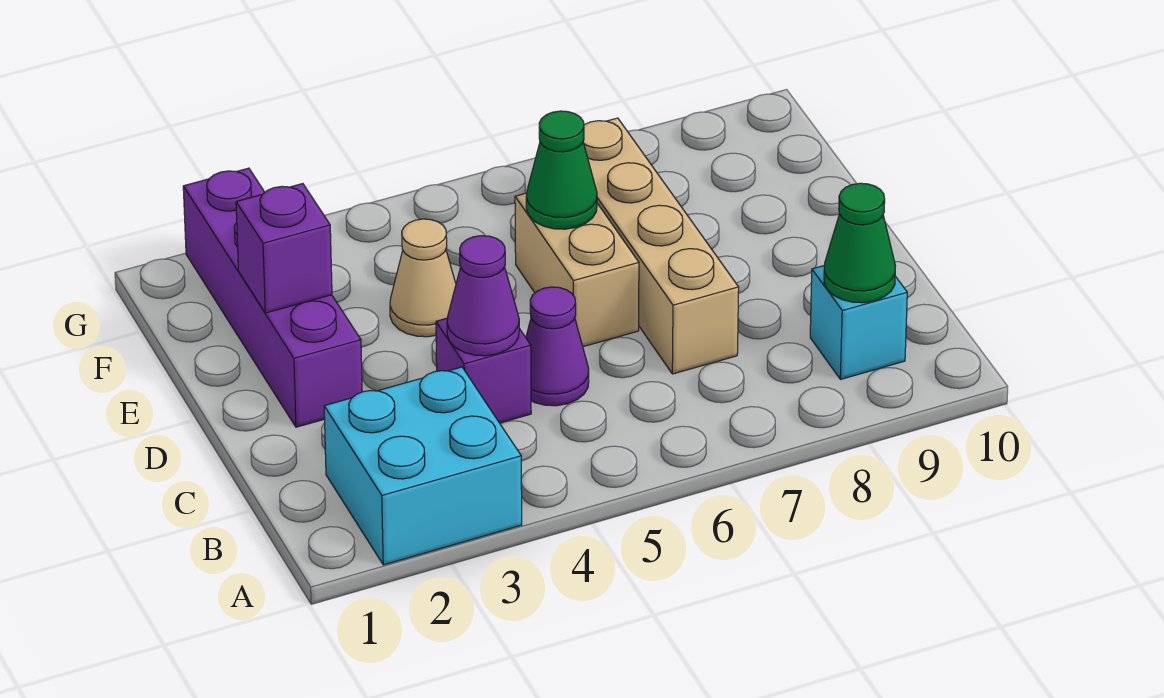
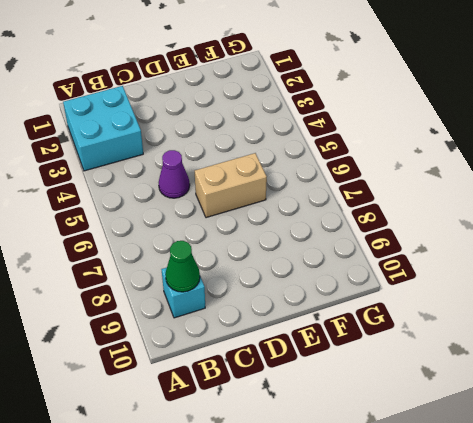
none -> purple 1x1 brick [436,318,531,423]
none -> tan 1x4 brick [583,118,739,374]
none -> purple 1x4 brick [183,168,362,427]

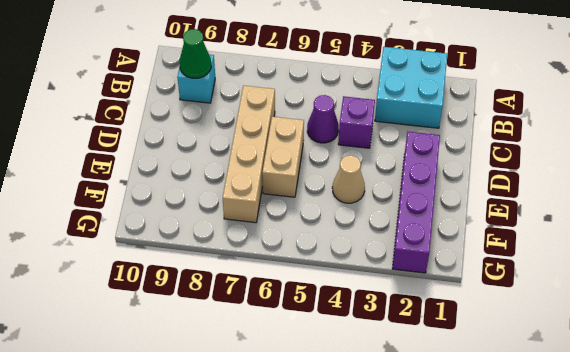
none -> purple 1x1 cone [447,236,519,356]
none -> purple 1x1 brick [236,184,332,313]
none -> green 1x1 cone [526,111,597,229]

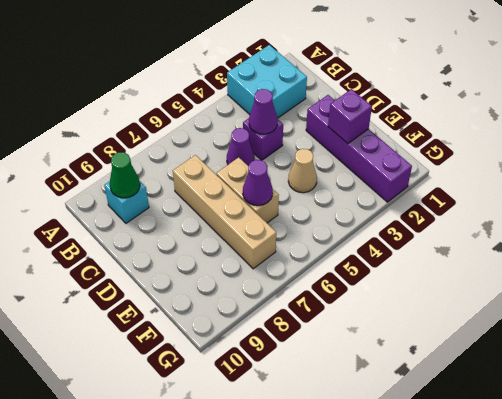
purple 1x1 cone [243,160,273,206] -> green 1x1 cone [526,111,597,229]

